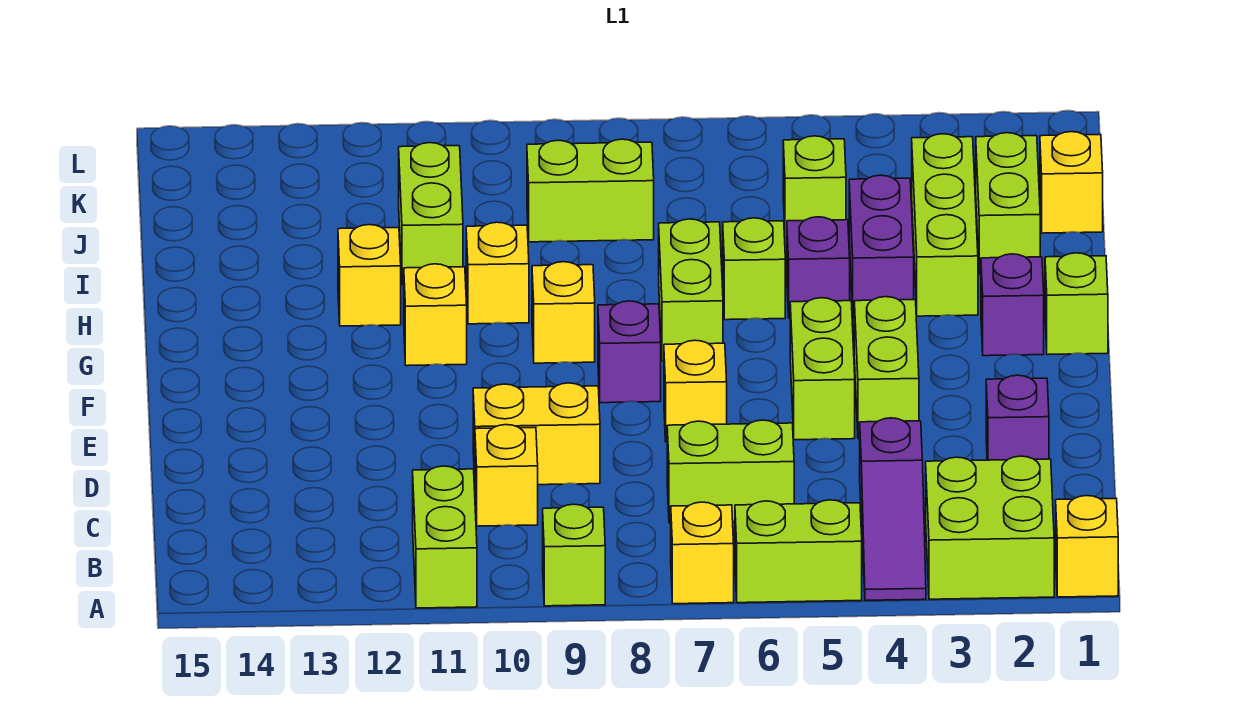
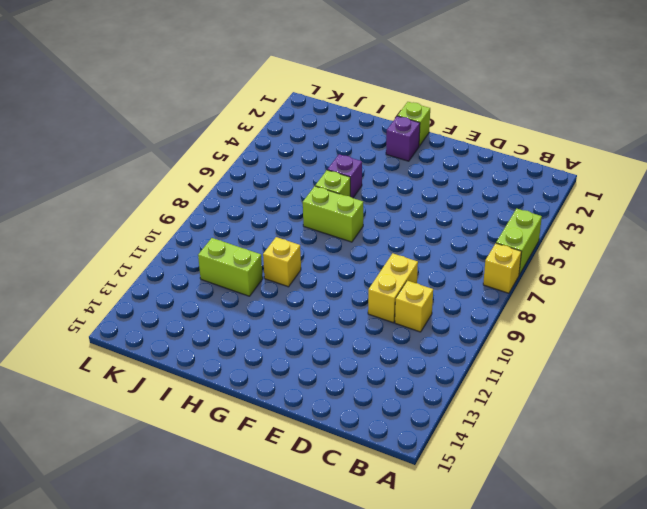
none -> yellow 1x1 brick [1056,496,1118,597]
none -> lime 2x2 brick [926,456,1054,599]
none -> purple 1x3 slope [860,418,926,600]
none -> lime 1x1 brick [543,504,605,606]

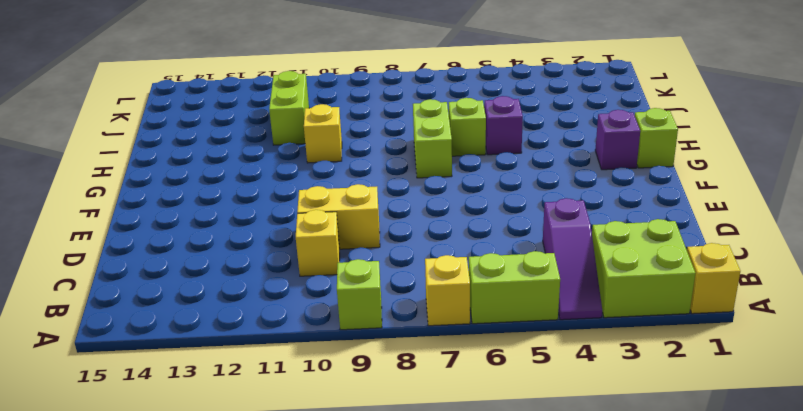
none -> lime 1x2 brick [413,466,477,608]
none -> lime 1x2 brick [667,420,794,523]
none -> purple 1x1 brick [986,375,1049,460]
none -> lime 1x2 brick [854,297,919,439]

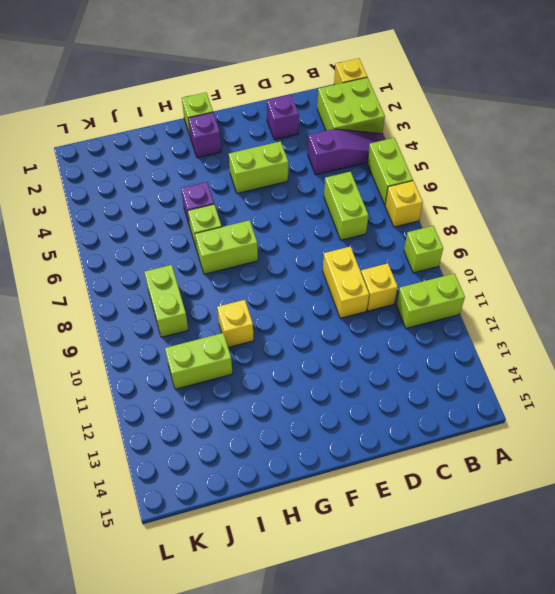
none -> lime 1x2 brick [790,298,855,440]
none -> yellow 1x1 brick [664,340,727,442]
none -> purple 1x1 brick [598,301,661,403]
none -> yellow 1x1 brick [532,262,595,363]

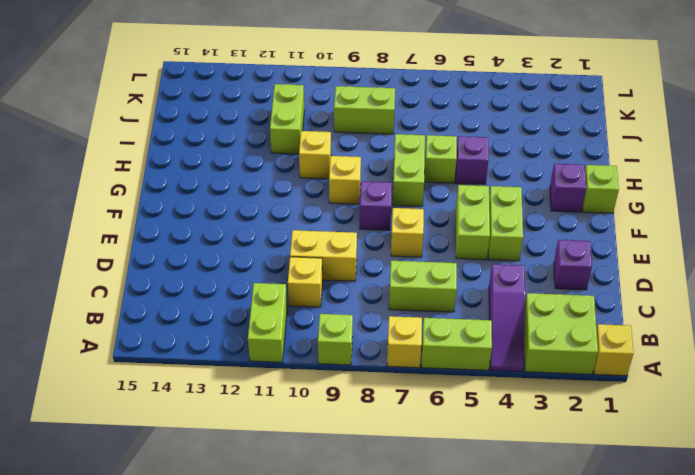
none -> yellow 1x1 brick [404,264,467,366]
none -> lime 1x3 brick [912,134,978,316]
none -> purple 1x2 brick [849,175,914,317]
none -> yellow 1x1 brick [338,225,401,326]

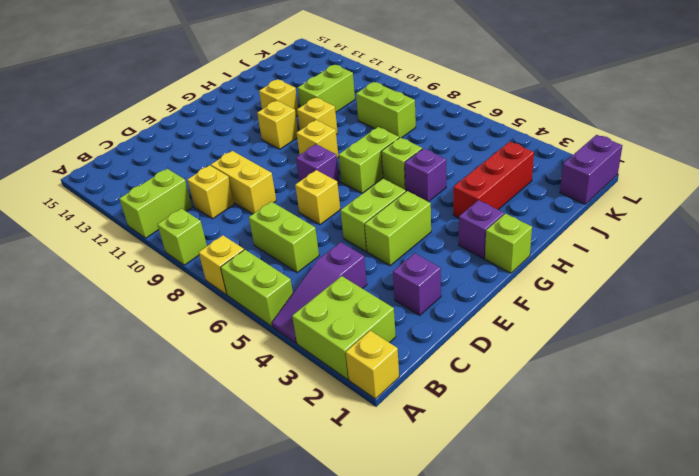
red 1x3 brick [453,142,534,218] -> lime 1x3 brick [912,134,978,316]
purple 1x2 brick [560,135,622,204] -> purple 1x2 brick moved to [849,175,914,317]
none -> lime 1x2 brick [976,133,1040,275]
none -> yellow 1x1 brick [1040,132,1103,233]
none -> lime 1x1 brick [783,136,846,238]

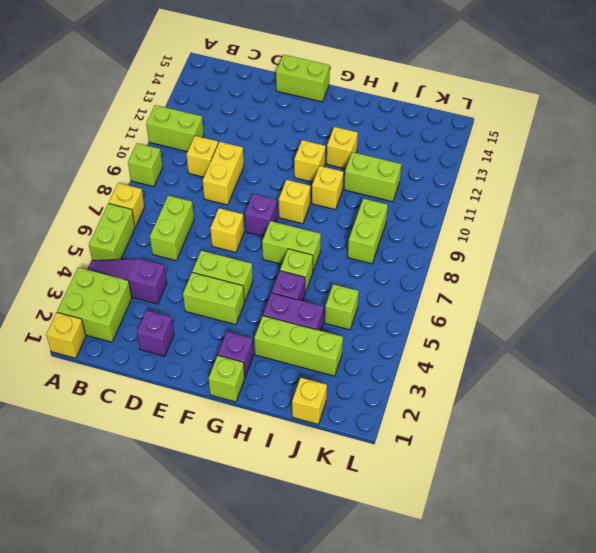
lime 1x2 brick [276,54,330,102] -> lime 1x2 brick moved to [976,133,1040,275]

